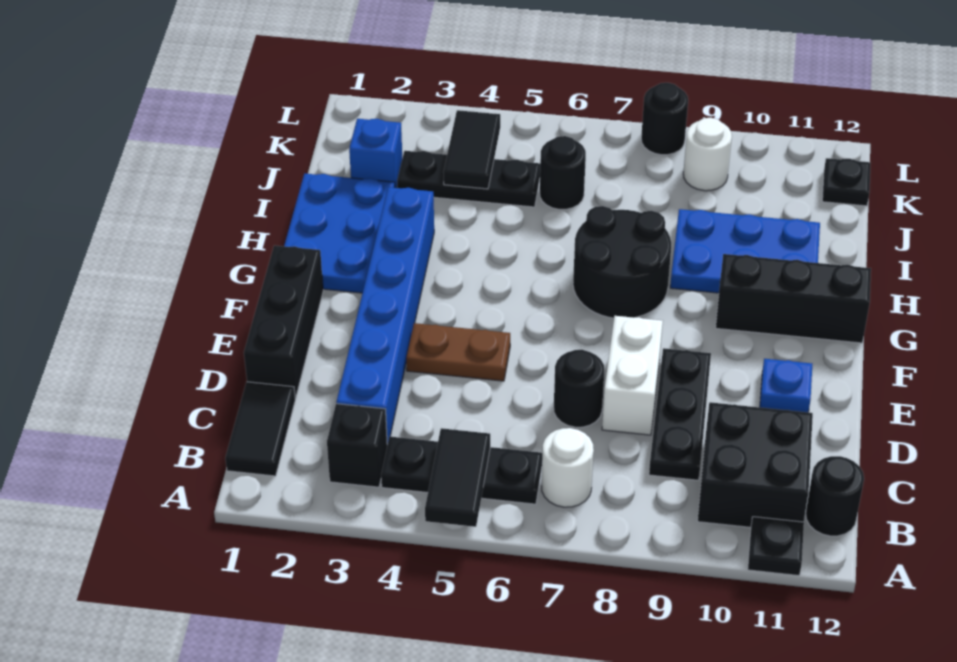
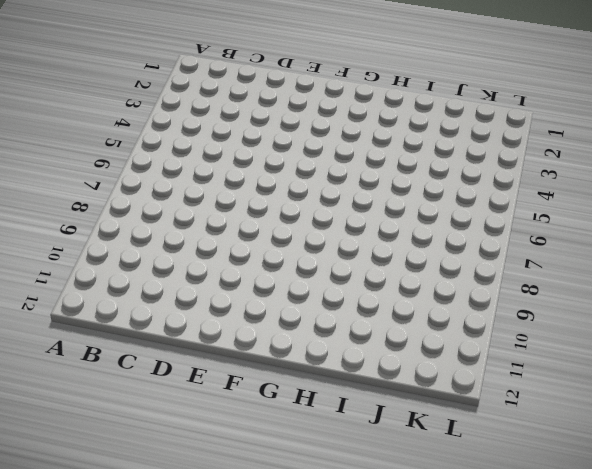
none -> black 1x1 plate [748,517,804,576]
none -> black 1x2 tile [225,382,295,476]
none -> black 1x1 brick [327,404,387,487]

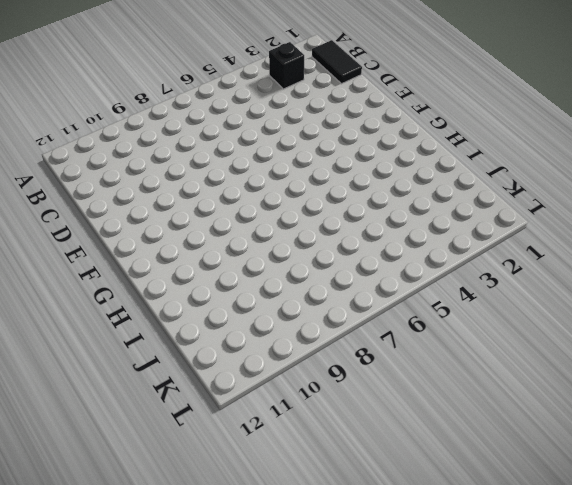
none -> black 1x1 plate [748,517,804,576]
none -> black 1x3 plate [381,437,542,504]
none -> white 1x1 round brick [542,428,594,507]

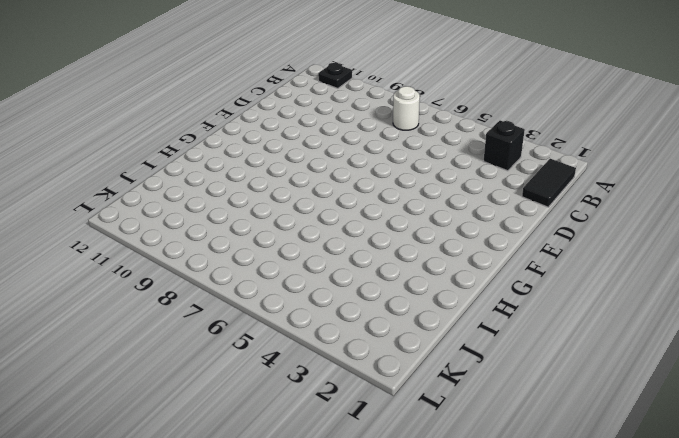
none -> black 1x3 plate [381,437,542,504]
none -> black 2x2 brick [698,402,813,527]
none -> black 1x1 round brick [806,456,864,536]

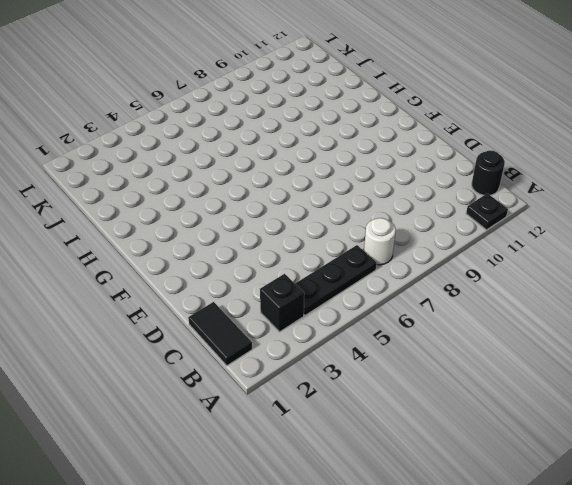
none -> black 2x2 brick [698,402,813,527]
none -> blue 1x6 brick [336,187,434,444]
none -> black 1x3 plate [649,348,711,480]

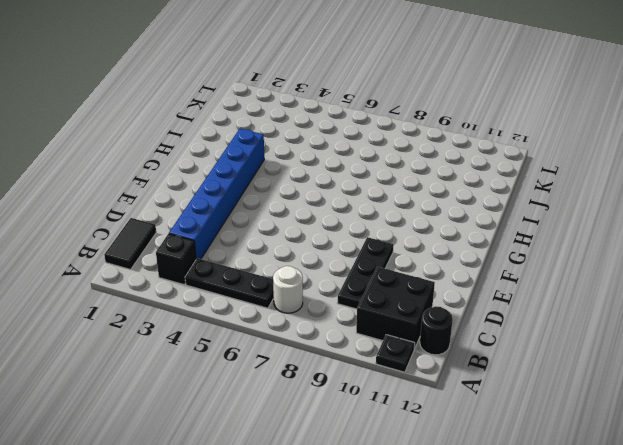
none -> black 1x3 brick [244,245,323,398]
none -> black 1x1 round brick [554,349,604,427]
none -> white 1x2 brick [602,316,663,435]

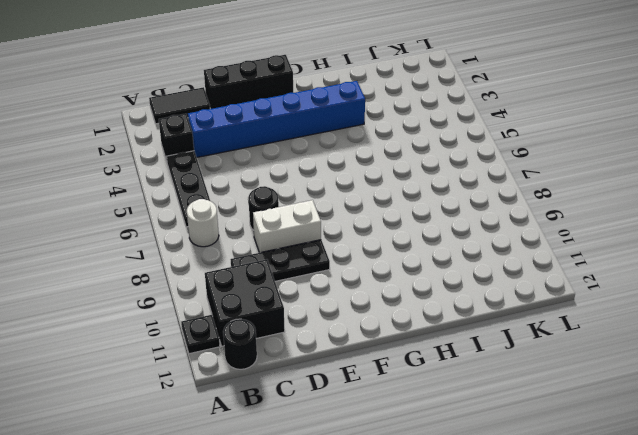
none -> brown 1x2 plate [406,323,510,381]
none -> blue 1x1 plate [760,359,812,412]
none -> blue 2x3 plate [284,173,395,293]

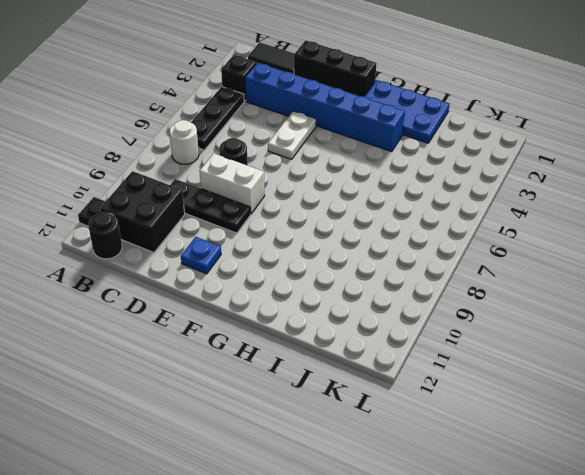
white 1x2 plate [268,111,316,159] -> brown 1x2 plate [406,323,510,381]
none -> black 2x2 round brick [573,206,671,318]
none -> black 1x3 brick [716,254,871,343]
none -> blue 2x3 plate [670,209,820,293]

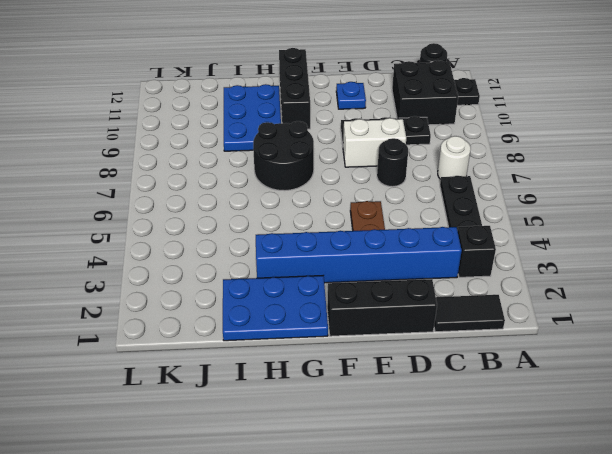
none -> blue 1x1 brick [349,119,402,188]
none -> black 1x3 plate [397,151,540,207]
none -> black 1x1 round brick [540,136,586,209]

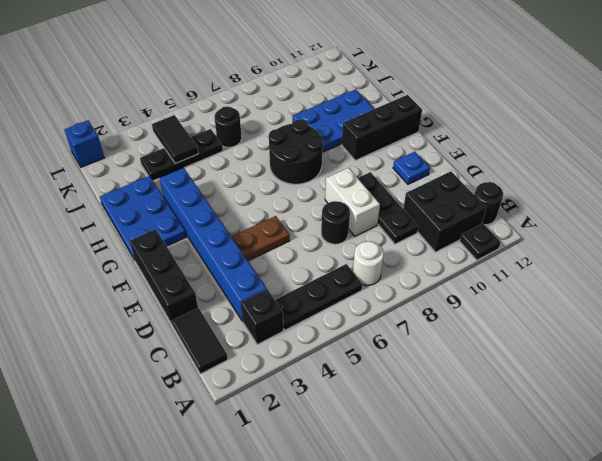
blue 1x1 brick [64,120,104,167] -> blue 1x1 brick moved to [349,119,402,188]
none -> white 1x1 round brick [683,118,732,191]
none -> black 1x1 plate [822,158,870,206]
none -> black 1x1 round brick [641,83,688,155]

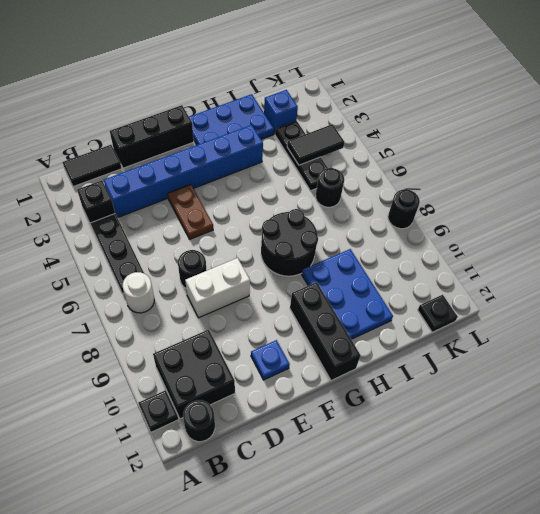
none -> black 1x3 plate [649,348,711,480]
none -> white 1x1 round brick [683,118,732,191]
none -> black 1x2 tile [425,428,490,527]

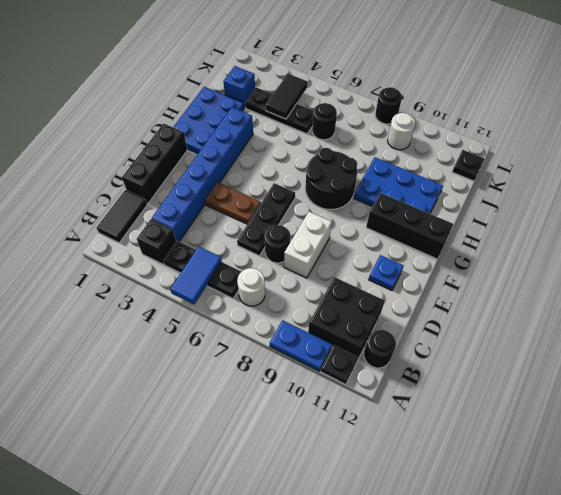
blue 1x2 tile [170,246,222,304] -> black 1x2 tile [425,428,490,527]
blue 1x2 plate [270,320,332,371] -> none
black 1x3 plate [237,183,295,256] -> black 1x3 plate moved to [649,348,711,480]

